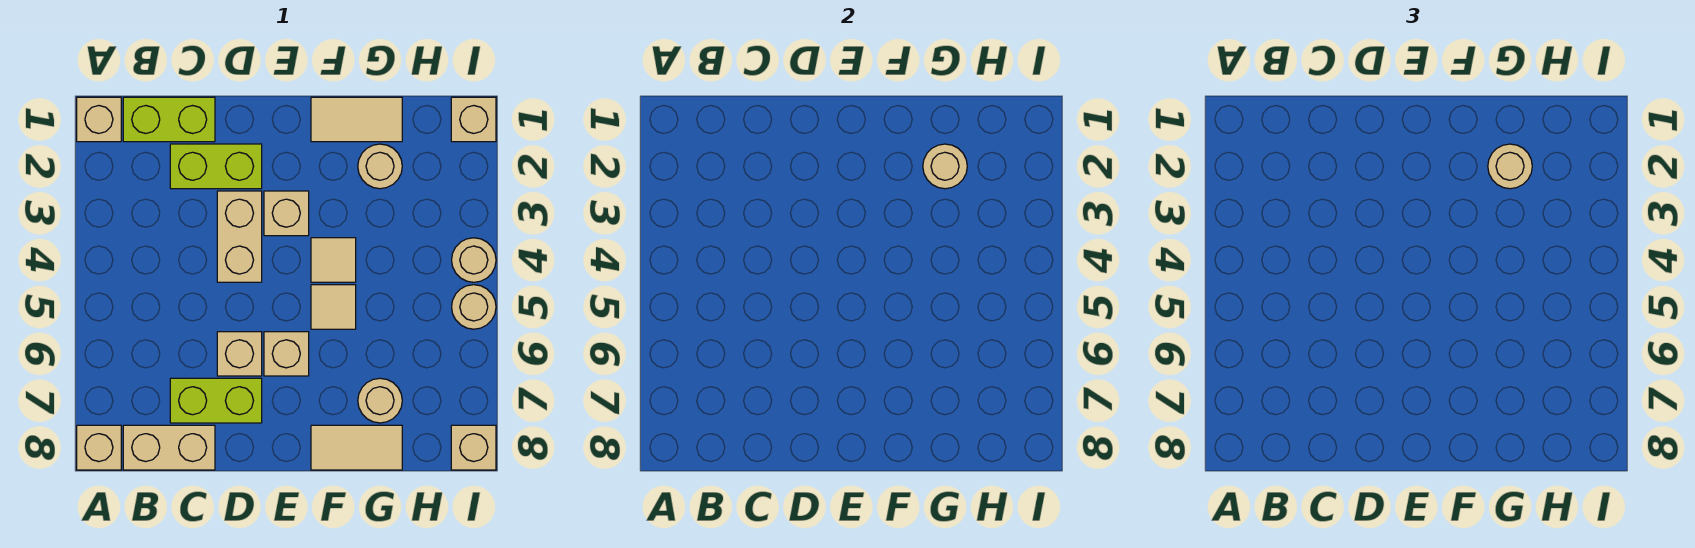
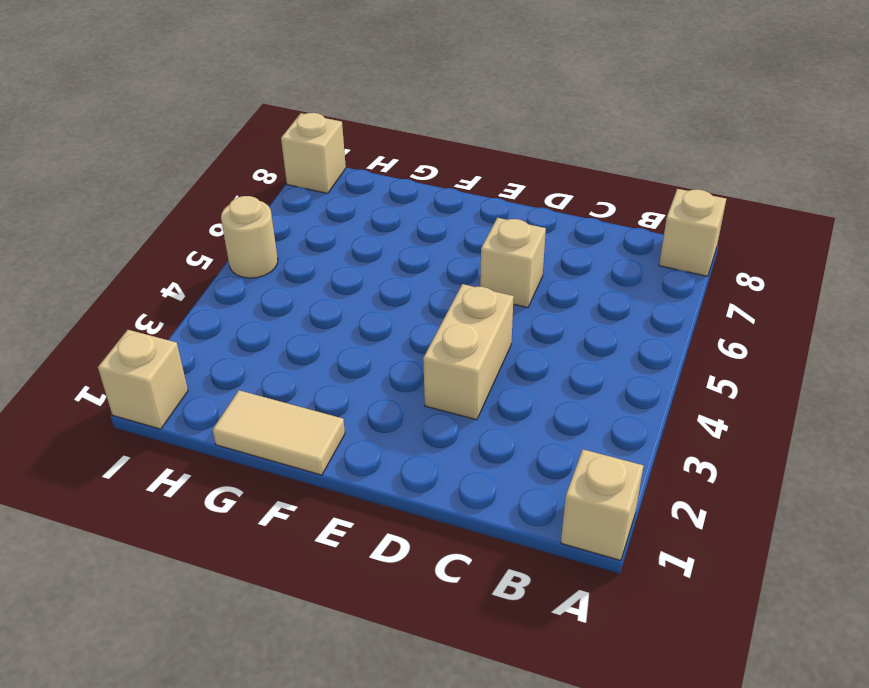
none -> lime 1x2 brick [123,97,215,142]
none -> tan 1x2 brick [123,425,215,470]
none -> lime 1x2 brick [170,144,262,189]

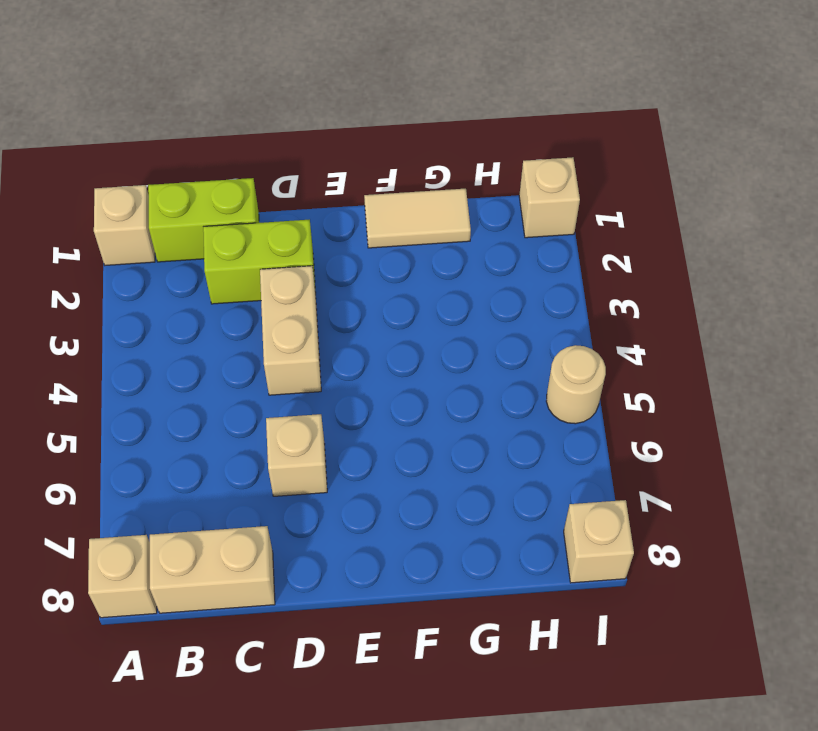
none -> lime 1x2 brick [170,378,262,423]
none -> tan 1x1 brick [264,191,309,236]
none -> tan 1x1 brick [264,332,309,376]

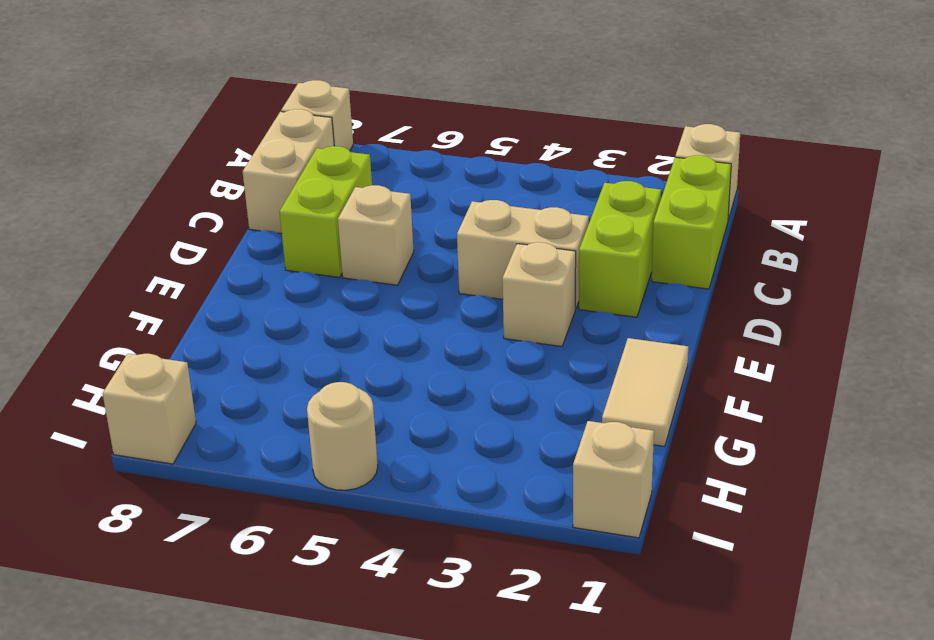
none -> tan 1x1 brick [264,332,309,376]
none -> tan 1x1 tile [311,238,356,282]
none -> tan 1x1 tile [311,285,356,329]

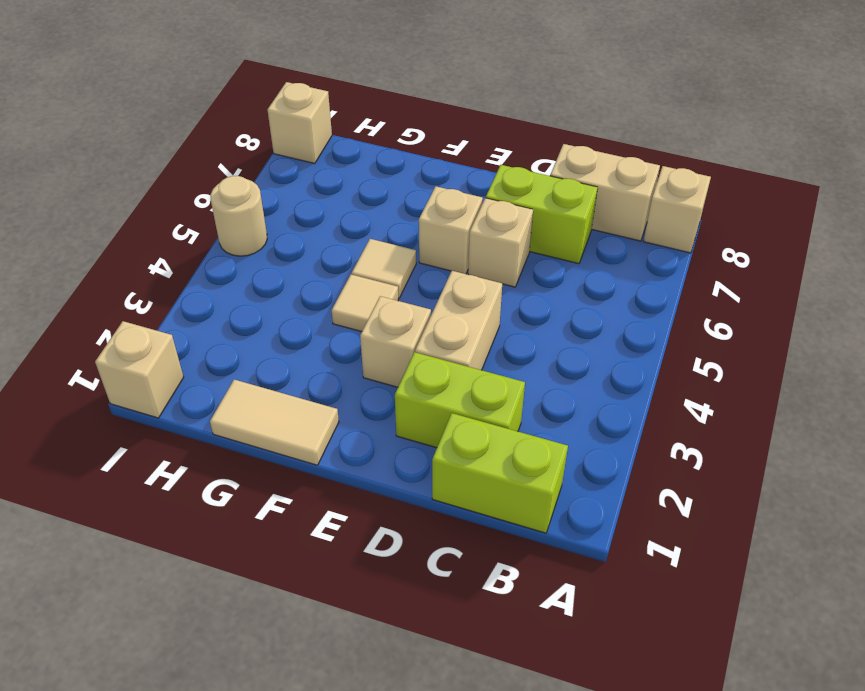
none -> tan 1x1 brick [77,97,121,142]
none -> tan 1x2 tile [311,425,402,470]
none -> tan 1x1 round brick [358,144,402,189]

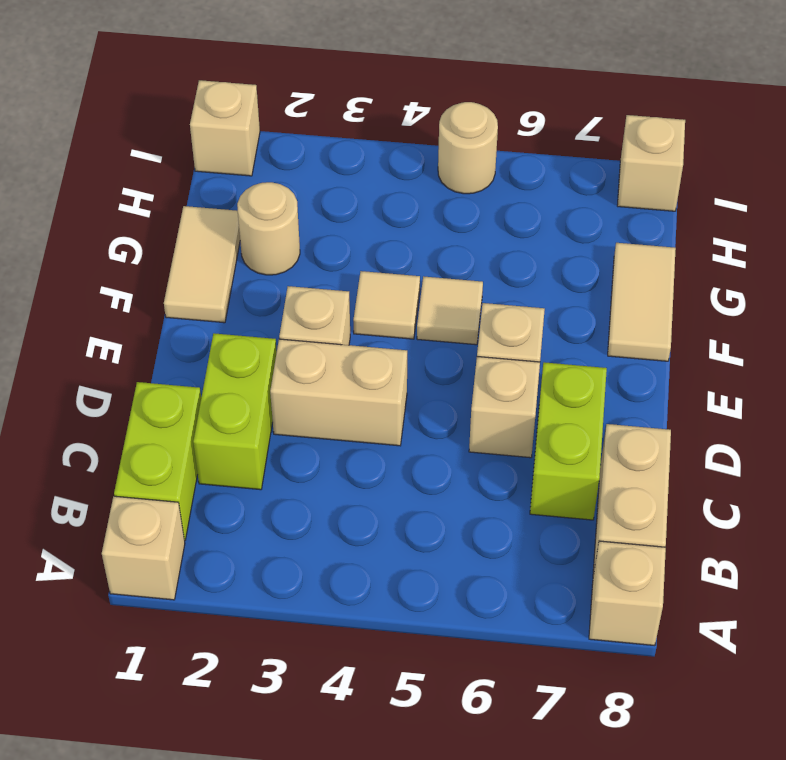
none -> tan 1x1 round brick [358,378,402,423]
none -> tan 1x1 round brick [452,238,496,282]
none -> tan 1x1 round brick [923,144,967,189]

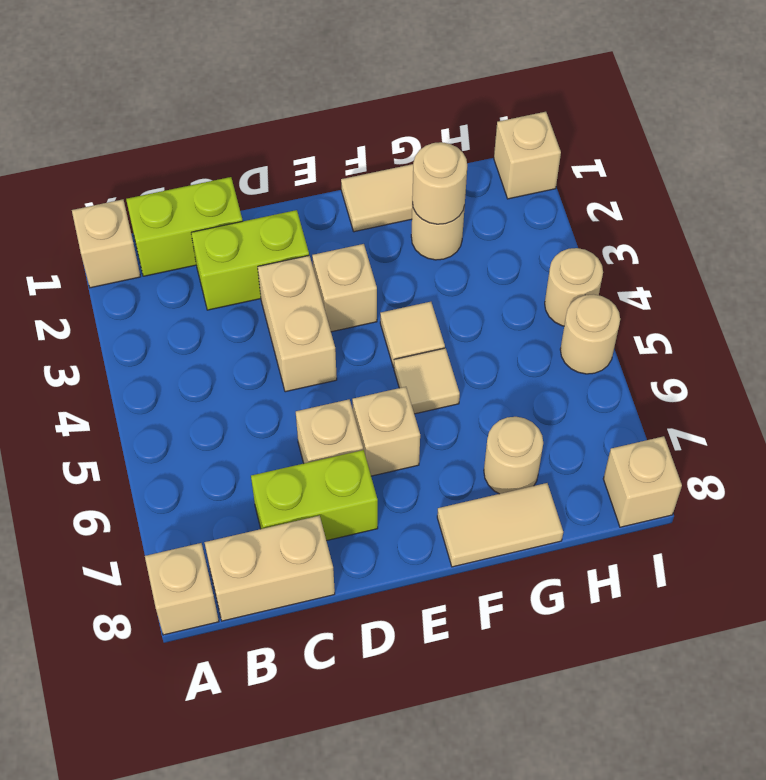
none -> tan 1x1 round brick [1488,144,1532,189]

